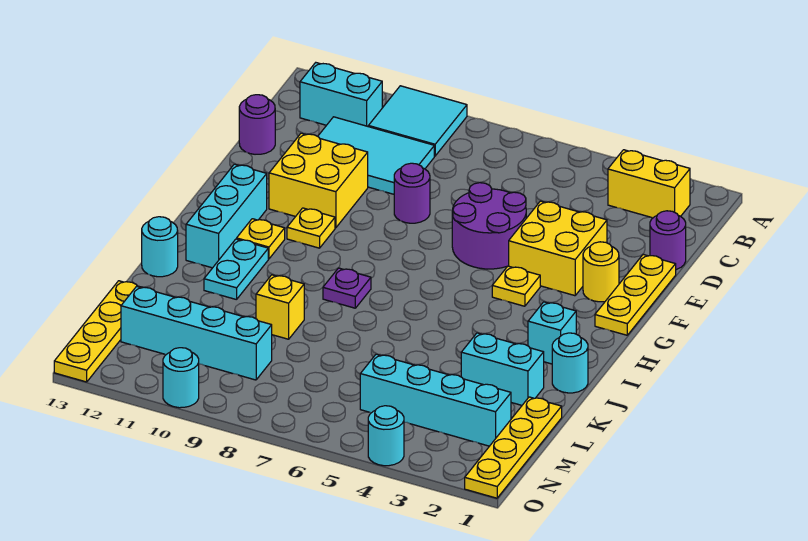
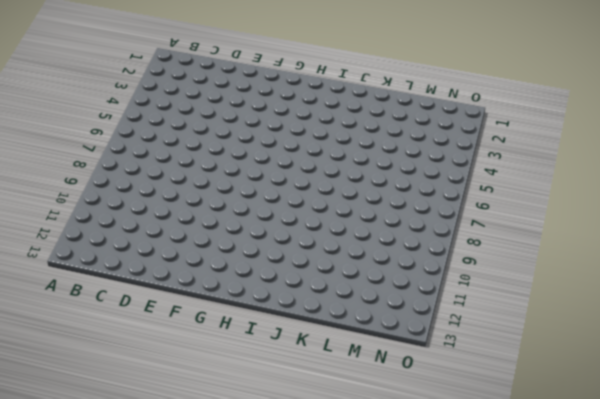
none -> cyan 2x2 tile [368,86,467,156]
none -> yellow 1x2 brick [608,150,690,218]
none -> cyan 1x2 brick [300,63,382,126]

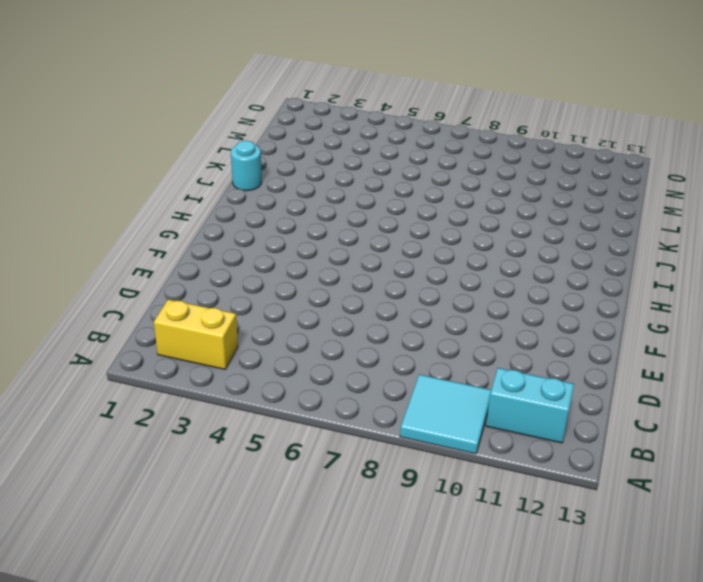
none -> cyan 2x3 tile [318,117,434,194]
none -> purple 1x1 round brick [650,211,686,270]
none -> purple 1x1 round brick [239,95,275,154]

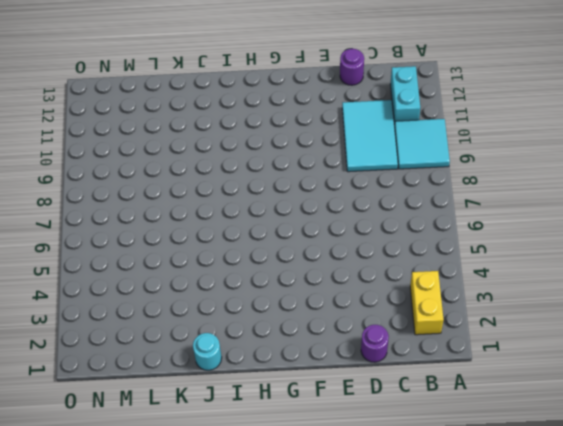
none -> yellow 1x3 plate [595,255,676,335]
none -> yellow 2x2 brick [509,201,607,296]
none -> purple 2x2 round brick [452,183,526,269]

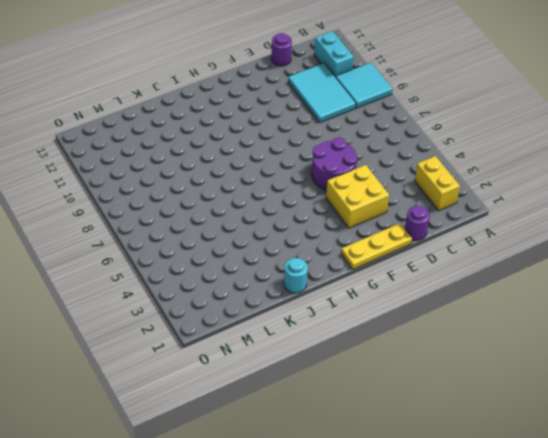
none -> purple 1x1 round brick [394,163,430,223]
none -> yellow 2x2 brick [269,133,368,228]
none -> yellow 1x1 round brick [583,242,619,302]

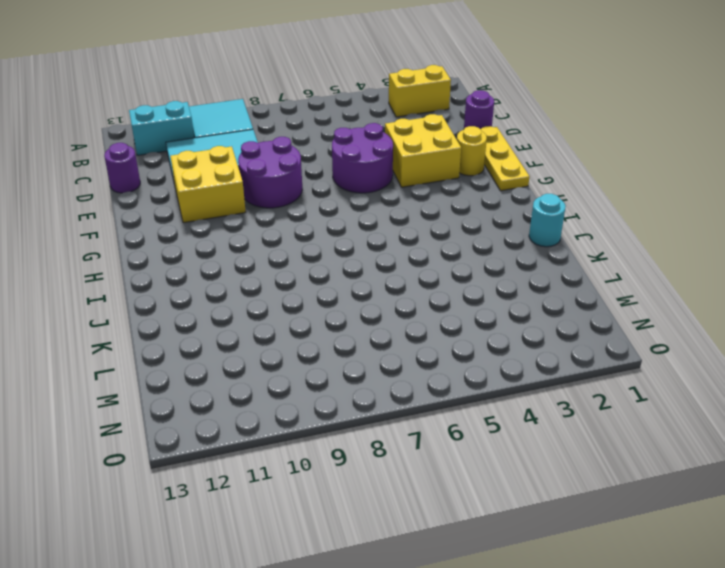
purple 2x2 round brick [238,137,302,208] -> purple 1x1 round brick [394,163,430,223]
none -> yellow 1x1 plate [492,266,540,306]
none -> yellow 1x1 plate [287,208,335,248]
none -> cyan 1x3 brick [186,164,267,268]

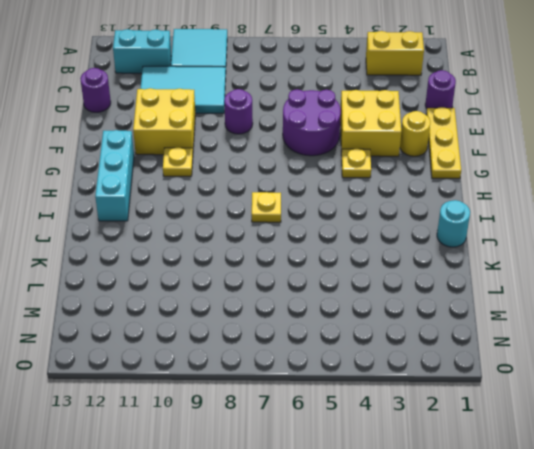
yellow 1x1 plate [252,192,281,222] -> yellow 1x1 plate moved to [237,219,285,259]
none -> cyan 1x1 brick [528,302,576,364]
none -> purple 1x1 plate [323,268,371,308]
none -> cyan 1x2 plate [204,239,268,300]

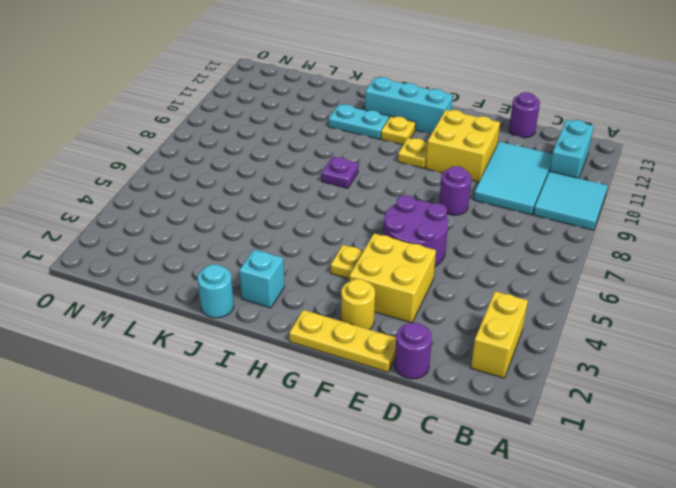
none -> cyan 1x1 round brick [142,217,178,277]
none -> cyan 1x2 brick [461,333,544,405]
none -> yellow 1x1 brick [256,275,304,339]

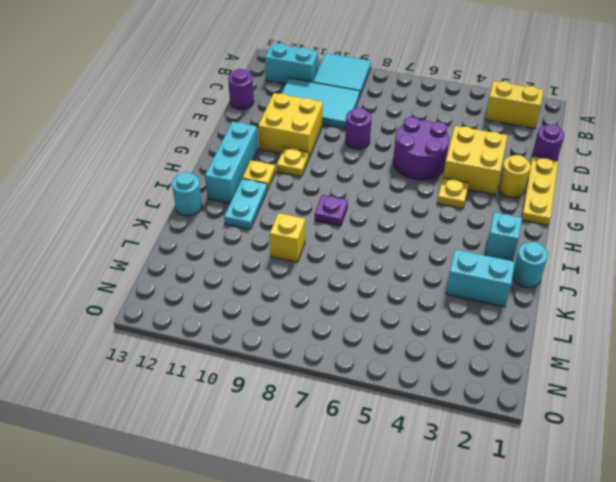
none -> yellow 1x4 plate [465,397,562,498]
none -> yellow 1x4 plate [54,281,142,382]
none -> cyan 1x4 brick [360,354,511,446]

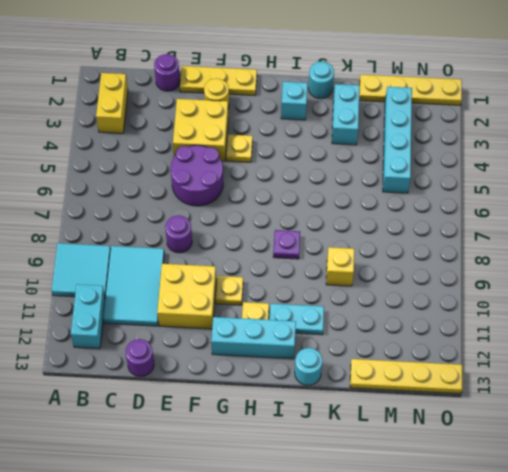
none -> cyan 1x4 brick [121,286,272,380]
none -> cyan 1x1 round brick [368,406,404,466]
none -> cyan 1x1 round brick [163,348,199,408]

